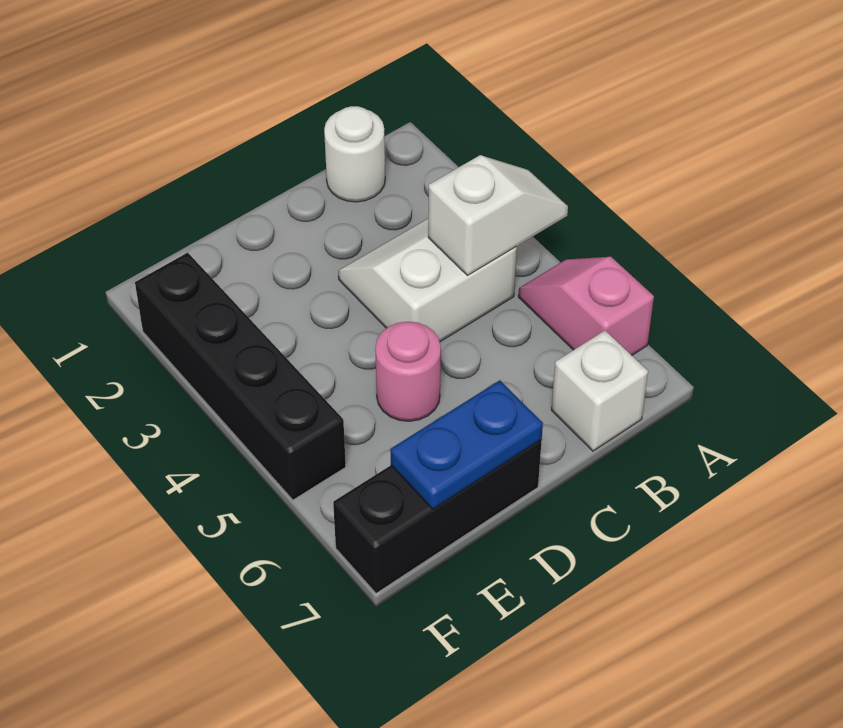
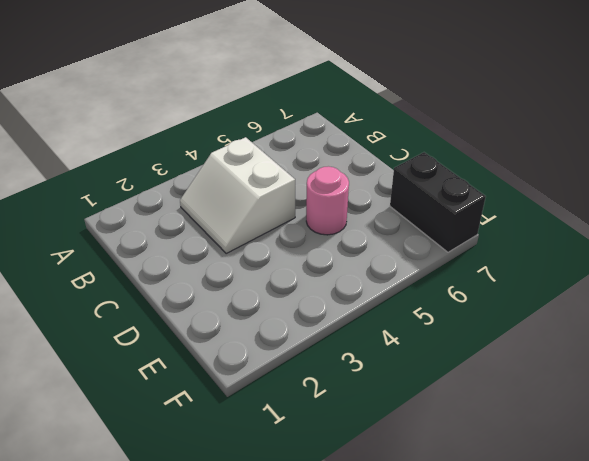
black 1x2 brick [390,152,486,252] -> black 1x3 brick [333,439,542,593]
none -> pink 1x2 slope [518,257,654,355]
none -> white 1x1 round brick [324,106,385,202]

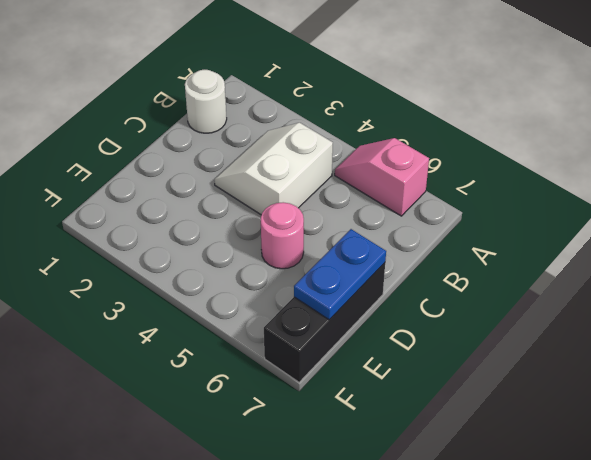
none -> white 1x1 brick [552,331,648,451]
none -> black 1x4 brick [135,253,346,500]

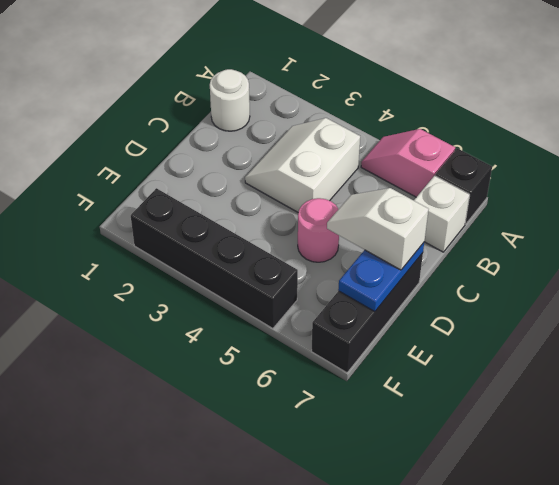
black 1x1 brick [435,148,492,224] -> none
white 1x2 slope [327,188,429,270] -> white 1x2 slope turned to [428,155,568,275]

